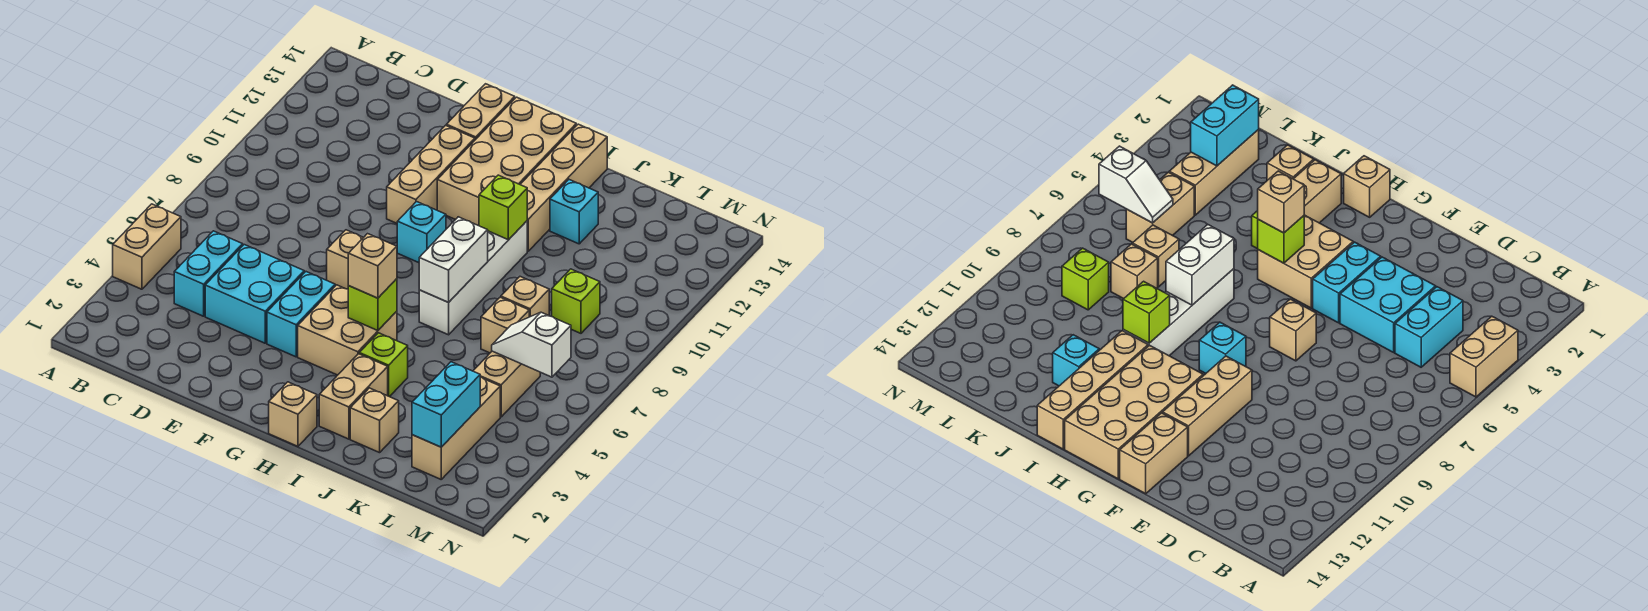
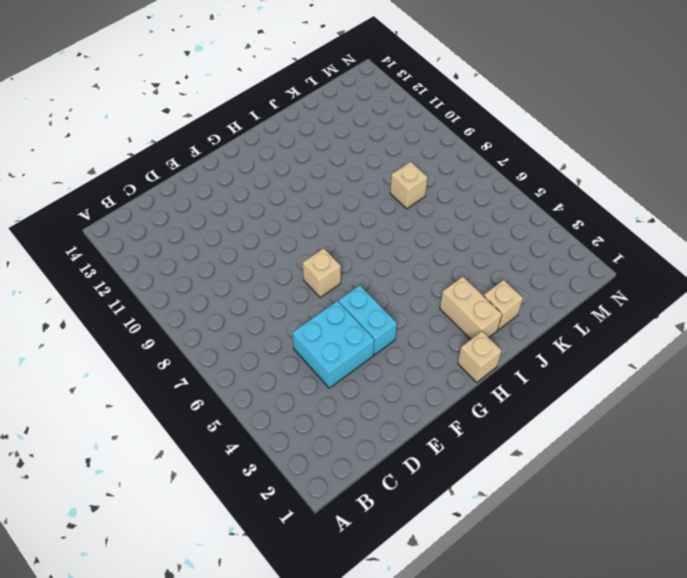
none -> tan 1x2 brick [113,204,181,289]
none -> cyan 1x2 brick [174,231,243,316]
none -> tan 1x3 brick [387,125,475,223]

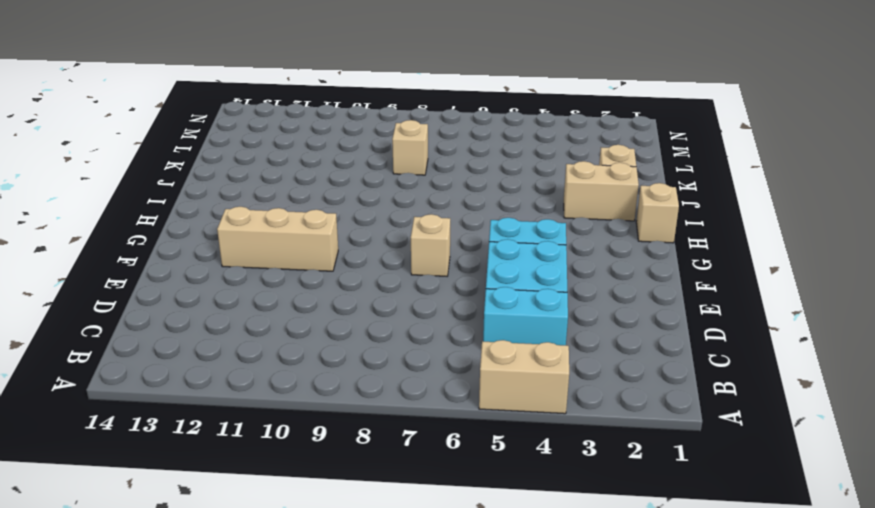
none -> tan 1x2 brick [446,84,515,140]
none -> tan 2x2 brick [298,285,397,375]
none -> cyan 1x1 brick [397,202,446,263]

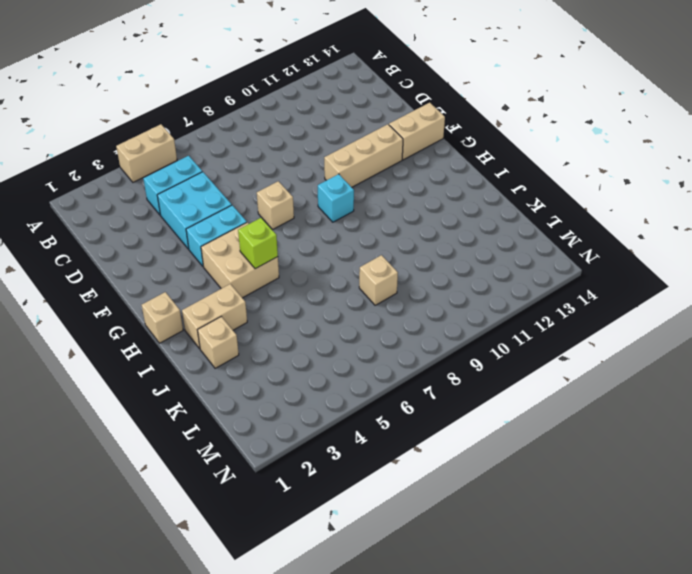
none -> tan 2x4 brick [437,97,576,226]
none -> lime 1x1 brick [359,333,408,397]
none -> white 1x4 brick [419,221,527,335]

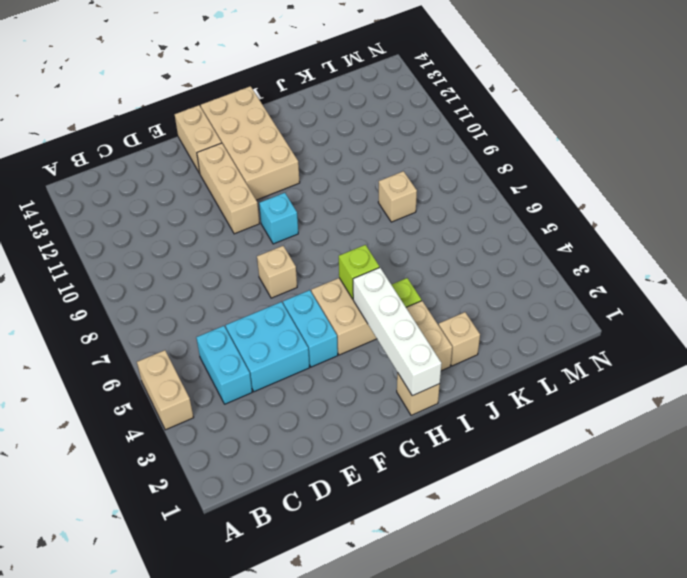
white 1x4 brick [353,267,442,396] -> white 1x4 brick moved to [419,221,527,335]
none -> tan 1x4 brick [520,124,607,251]
none -> cyan 1x1 brick [550,180,598,244]
none -> tan 1x1 brick [481,297,529,353]

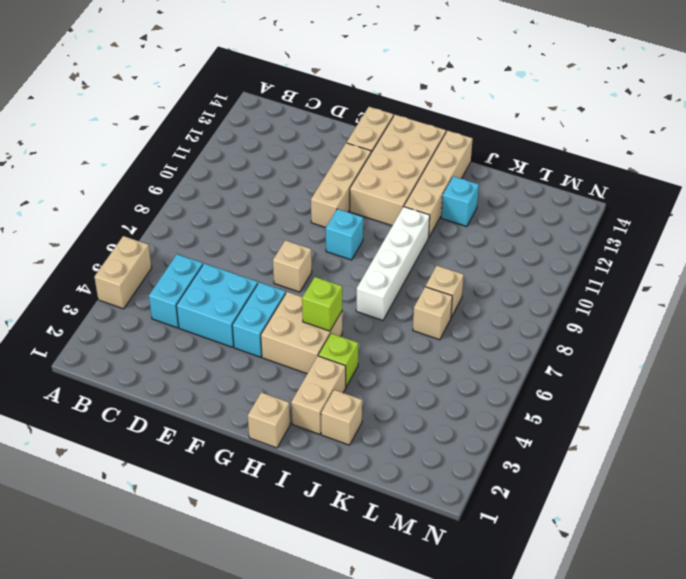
none -> tan 1x3 brick [412,377,500,479]
none -> tan 1x2 brick [473,351,540,417]
none -> lime 1x1 brick [552,269,600,333]

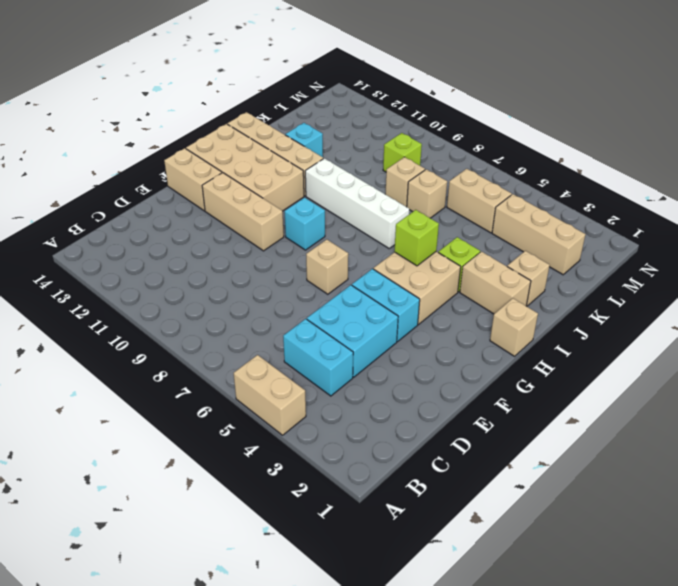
none -> white 1x2 brick [419,217,488,302]
none -> lime 1x1 brick [479,175,527,240]
none -> cyan 1x2 brick [412,362,480,447]

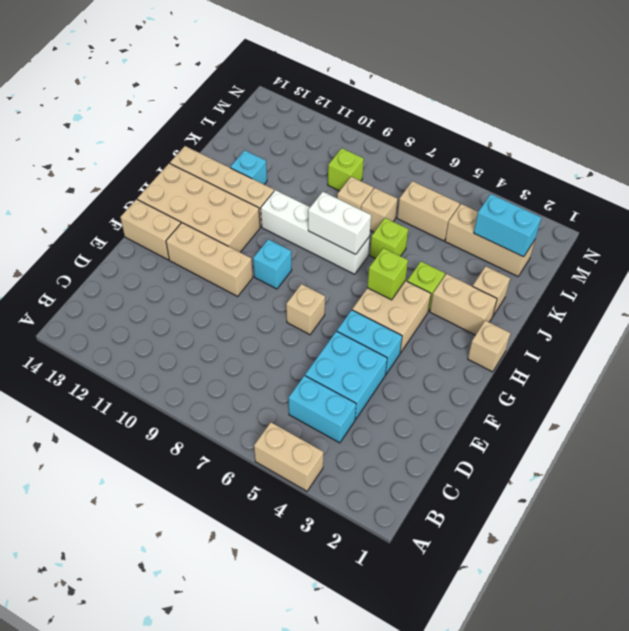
lime 1x1 brick [370,218,408,258] -> lime 1x1 brick moved to [479,175,527,240]
none -> white 1x2 slope [492,312,571,377]
none -> tan 1x1 brick [348,234,397,298]

